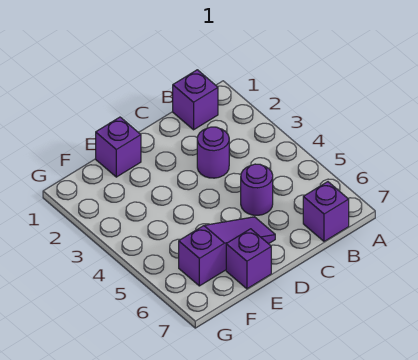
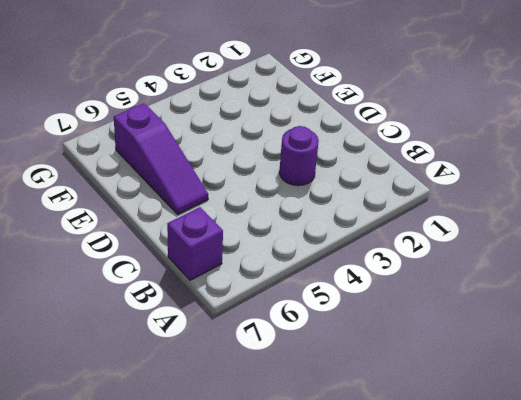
none -> purple 1x1 brick [173,70,218,130]
none -> purple 1x1 round brick [241,164,273,215]

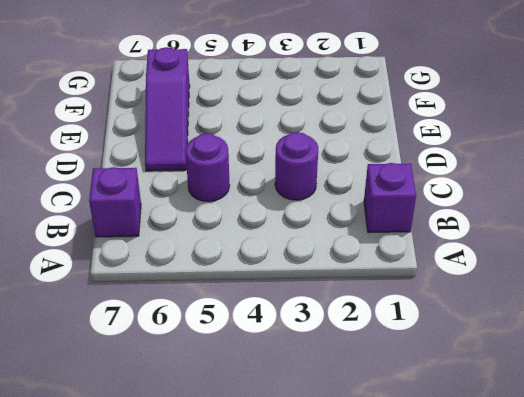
none -> purple 1x1 brick [96,117,141,177]
none -> purple 1x1 brick [226,229,271,289]

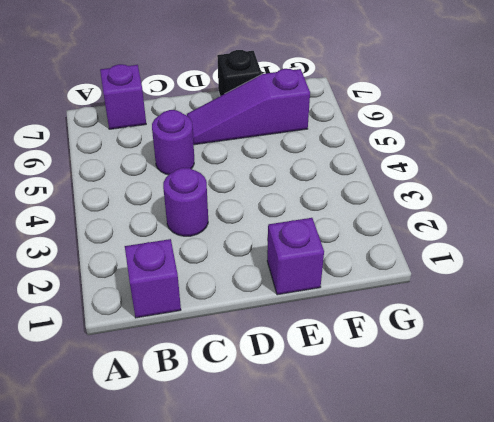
black 1x1 brick [217,50,262,96] -> purple 1x1 brick [226,229,271,289]

